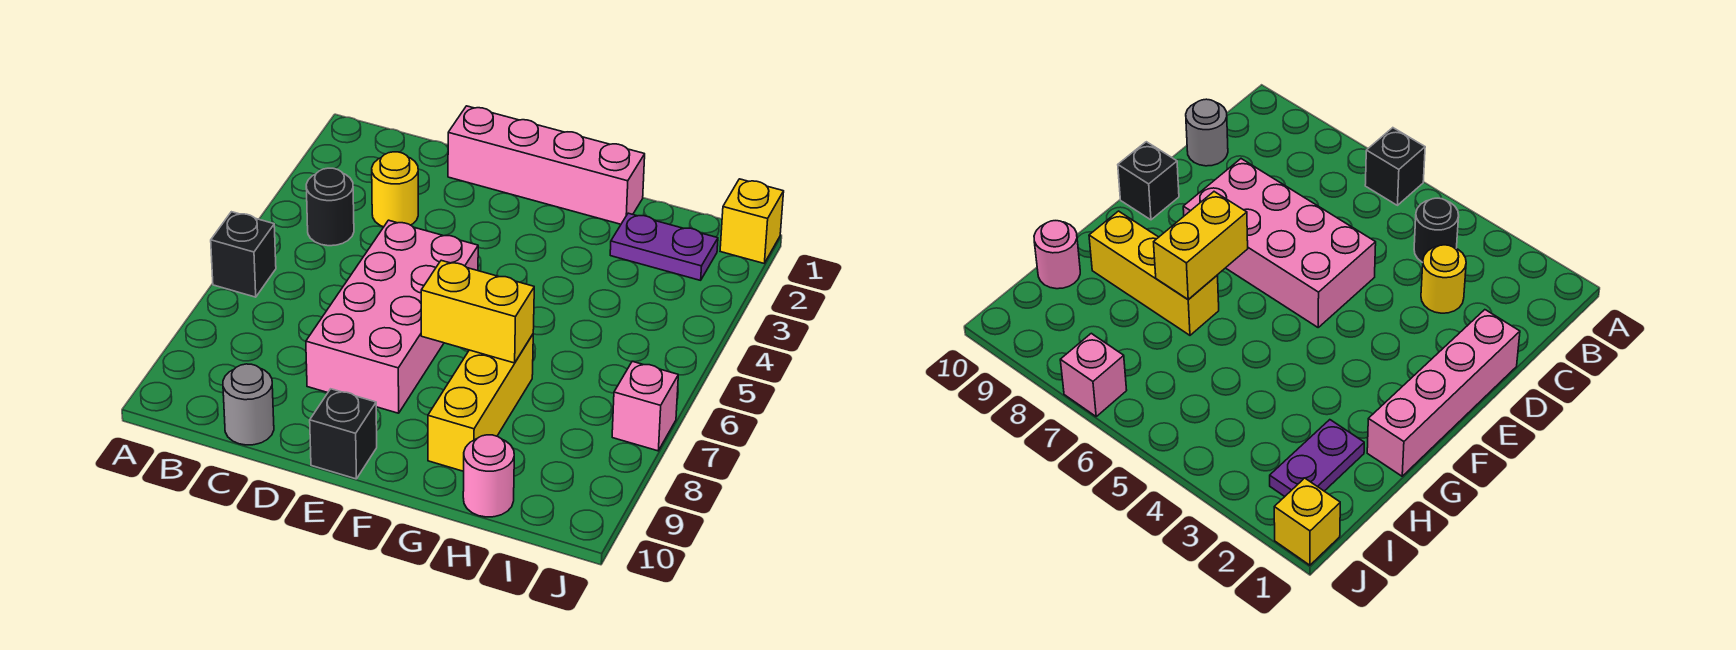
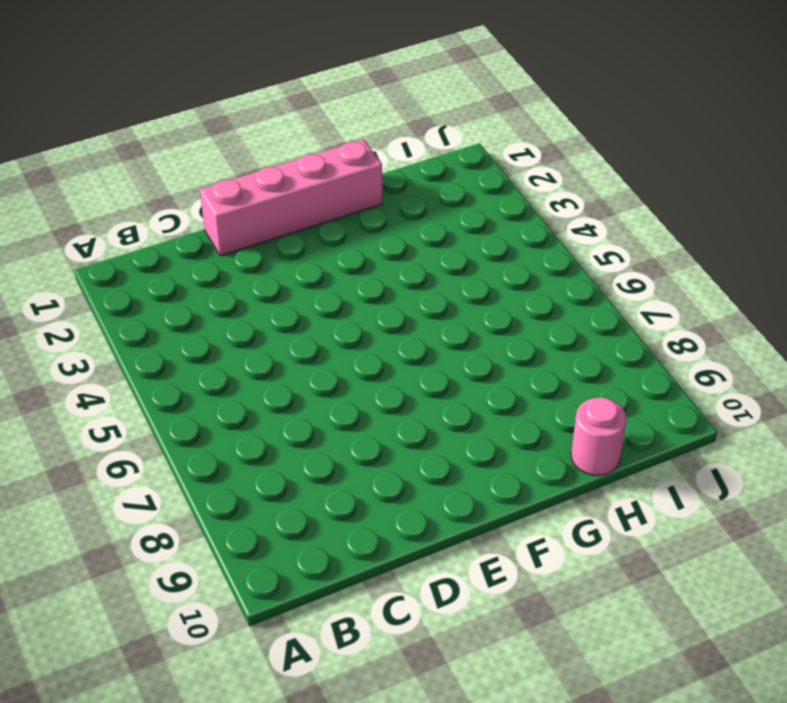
none -> black 1x1 brick [211,212,276,297]
none -> black 1x1 round brick [306,168,354,246]
none -> yellow 1x1 round brick [372,152,418,227]

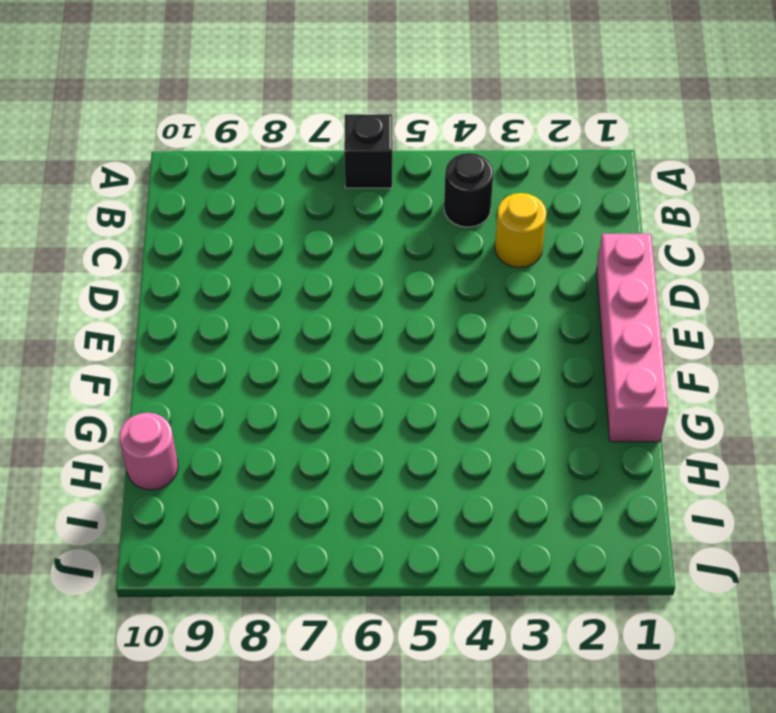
none -> grey 1x1 round brick [223,364,274,445]
none -> pink 2x4 brick [306,220,478,413]
none -> black 1x1 brick [310,389,377,479]

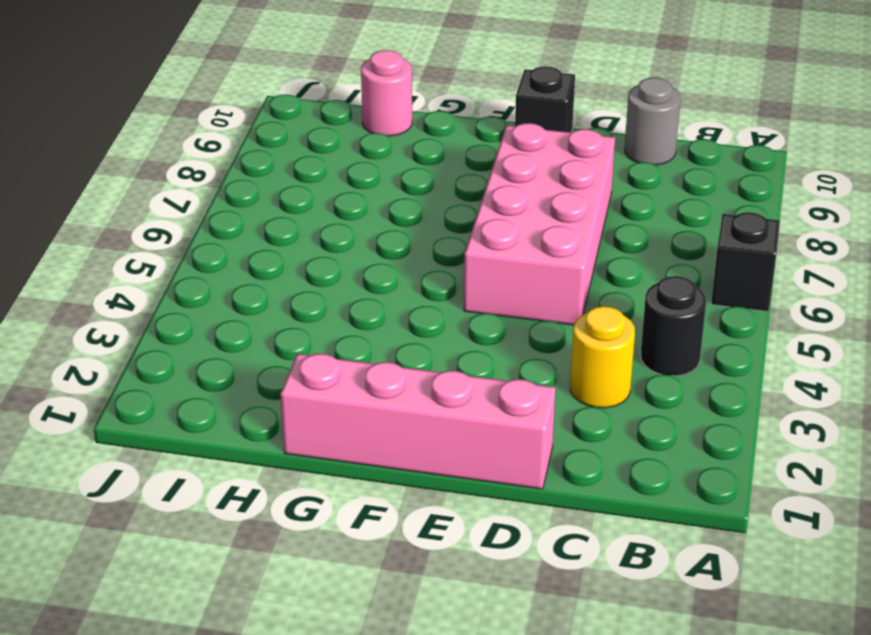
none -> yellow 1x3 brick [428,335,533,471]
none -> purple 1x2 plate [610,213,718,280]
none -> yellow 1x1 brick [720,179,784,263]

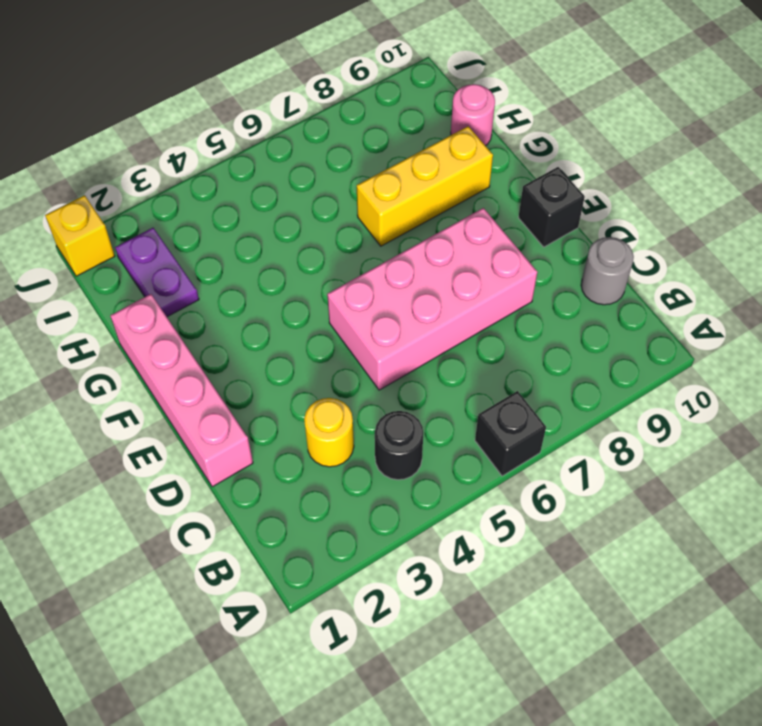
none -> pink 1x1 brick [612,361,678,451]
none -> yellow 1x2 brick [421,260,534,363]

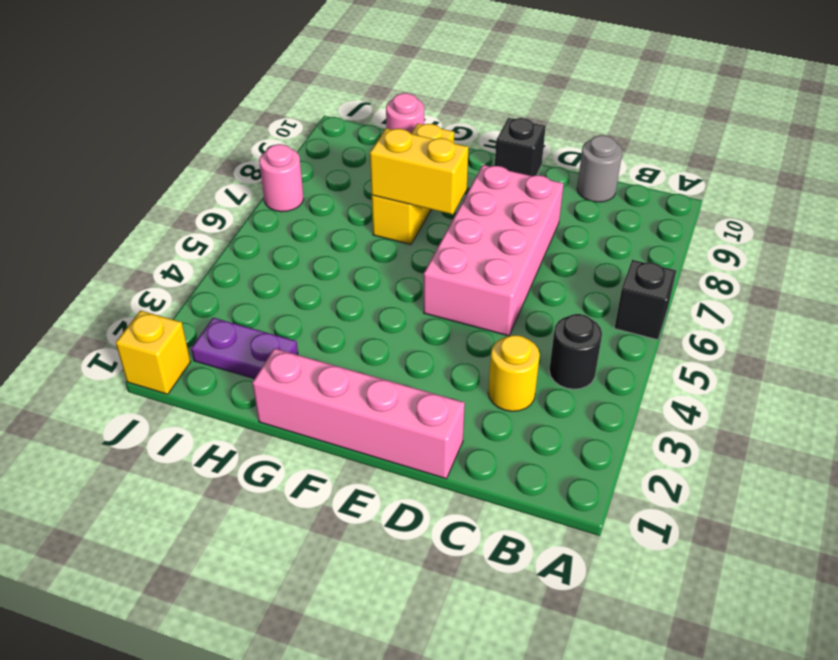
pink 1x1 round brick [259,144,304,212] -> pink 1x1 brick [612,361,678,451]

